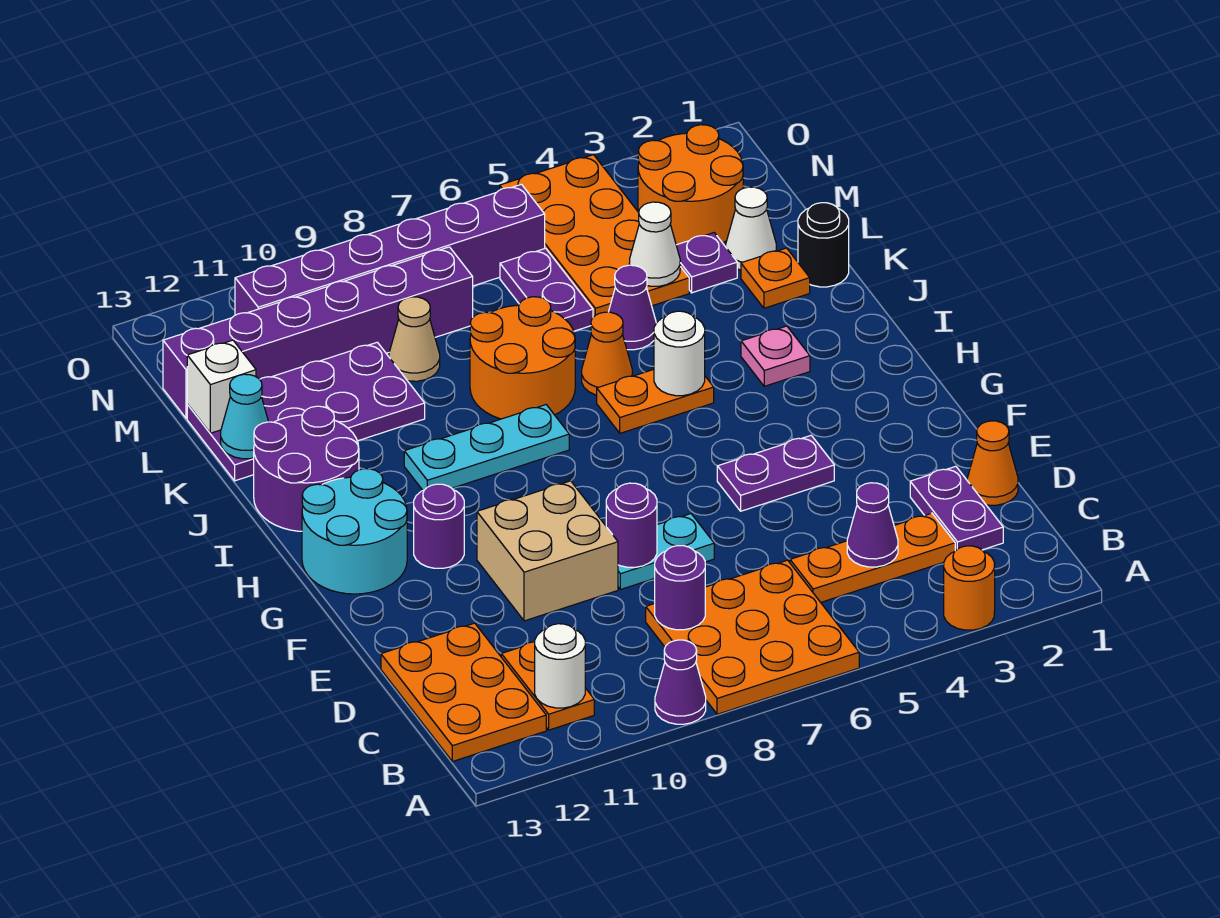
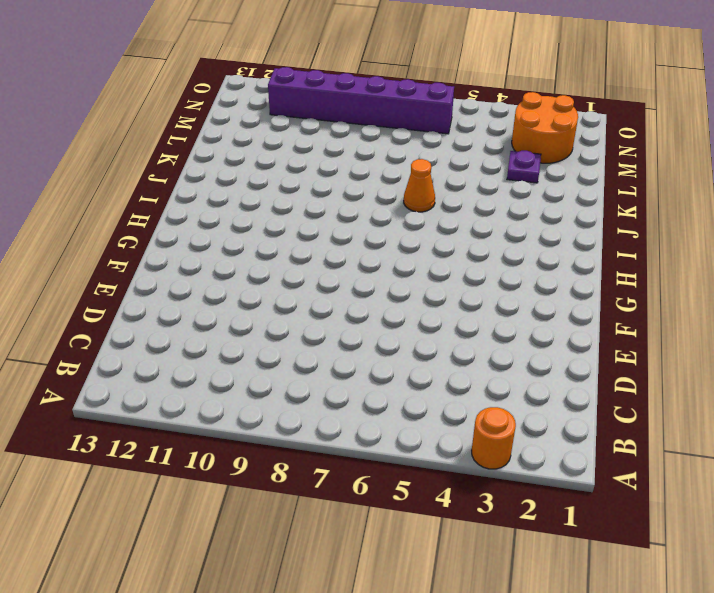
none -> orange 3x3 plate [646,560,859,714]
none -> purple 1x1 cone [655,640,706,724]
none -> orange 1x2 plate [501,642,594,730]
none -> orange 2x3 plate [381,623,546,762]

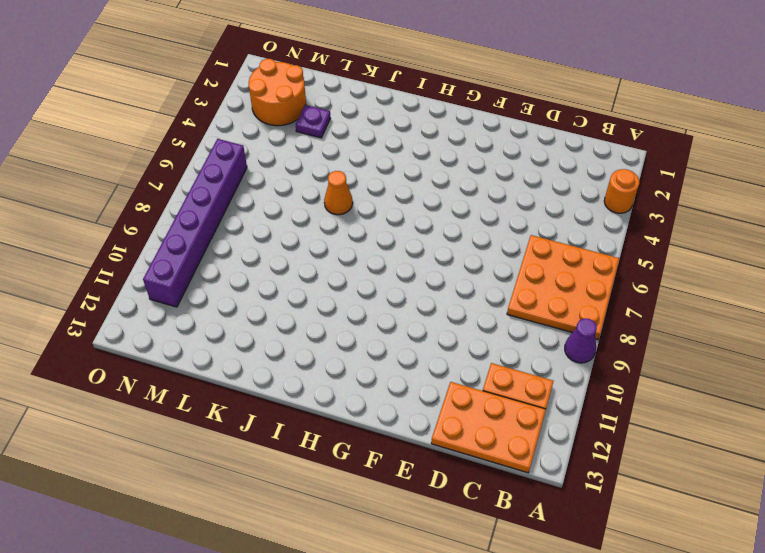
none -> purple 1x2 plate [910,466,1003,551]
none -> orange 1x3 plate [790,513,955,602]
none -> orange 1x1 cone [967,421,1018,505]
none -> cyan 1x2 plate [618,514,714,590]

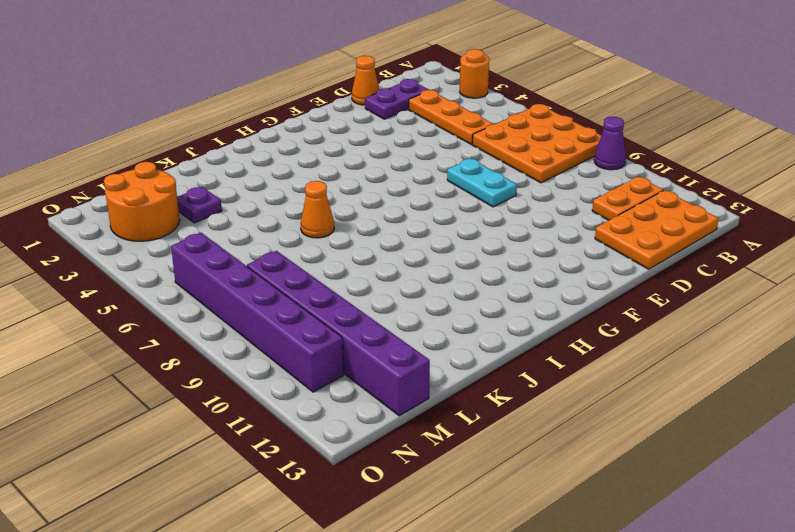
none -> tan 2x2 brick [477,481,618,621]
none -> purple 1x2 plate [717,435,834,511]
none -> purple 1x1 round brick [414,484,464,568]
none -> cyan 2x2 round brick [302,469,407,594]

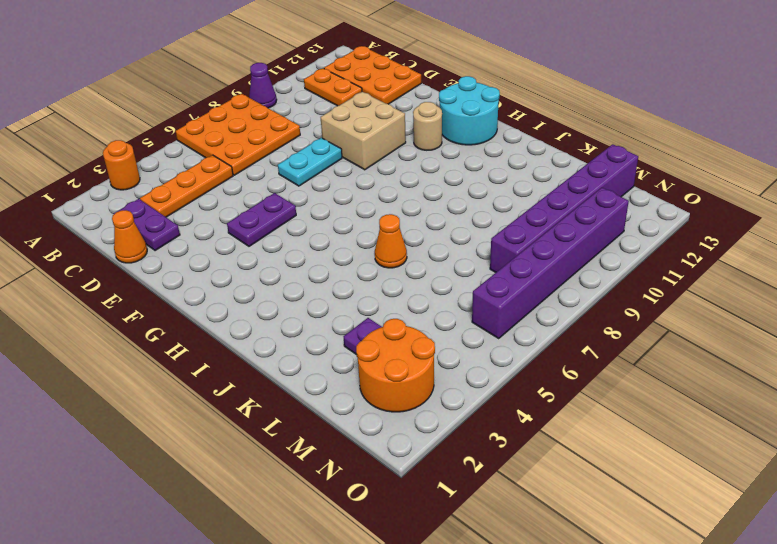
tan 1x1 round brick [413,102,442,150] -> purple 1x1 round brick [414,484,464,568]
none -> pink 1x1 plate [741,326,810,386]
none -> orange 1x2 plate [597,369,714,433]
none -> cyan 1x3 plate [404,405,569,490]
none -> purple 2x2 round brick [254,406,359,531]

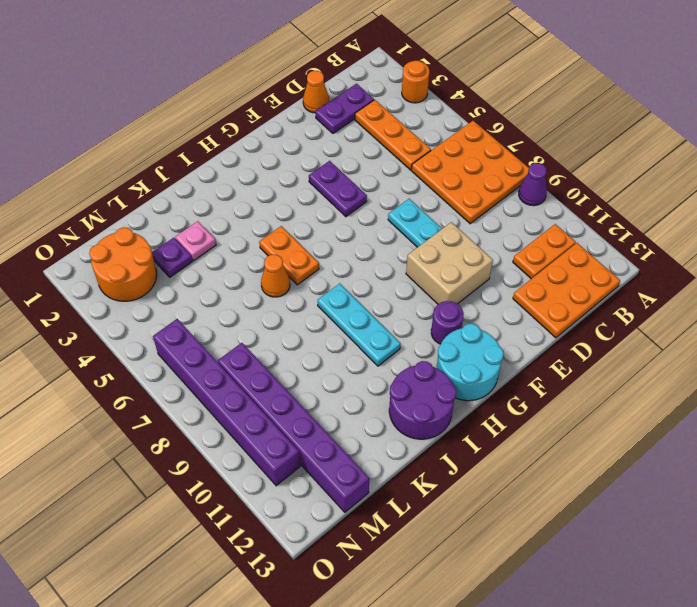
pink 1x1 plate [175,221,216,260] -> pink 1x1 plate moved to [741,326,810,386]
none -> orange 2x2 round brick [470,297,575,419]
none -> black 1x1 round brick [798,203,849,287]
none -> orange 1x1 plate [741,248,810,308]
none -> purple 1x1 cone [609,265,656,350]

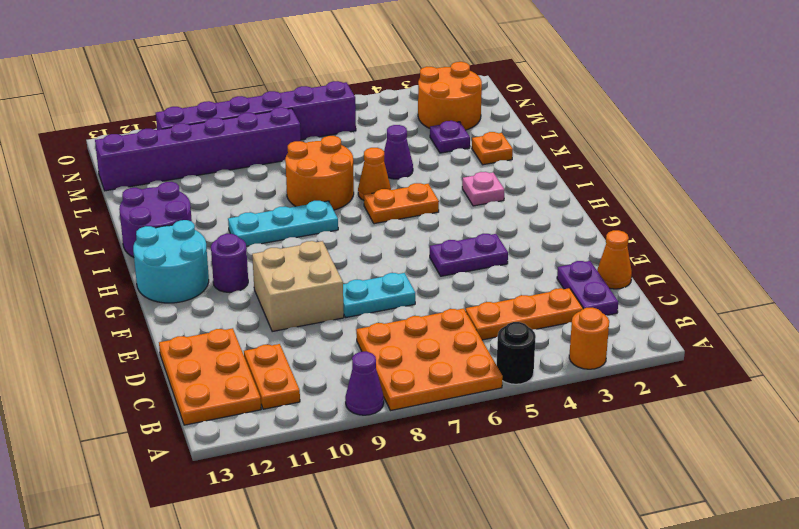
black 1x1 round brick [497,322,536,384] -> black 1x1 round brick moved to [798,203,849,287]
none -> purple 2x4 plate [187,342,425,481]
none -> white 1x1 cone [726,187,776,270]
none -> orange 2x4 plate [500,155,689,317]
none -> purple 1x2 plate [500,248,593,331]

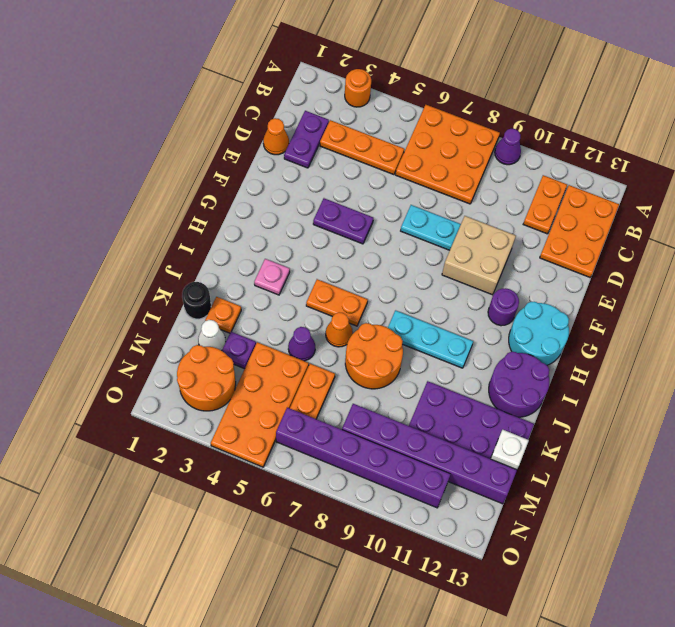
orange 1x2 plate [290,364,335,419] -> purple 1x2 plate [500,248,593,331]
none -> tan 1x1 cone [389,297,440,381]
none -> white 1x1 round brick [535,624,585,708]
none -> purple 1x1 cone [847,483,898,567]
none -> purple 1x1 round brick [655,546,705,630]

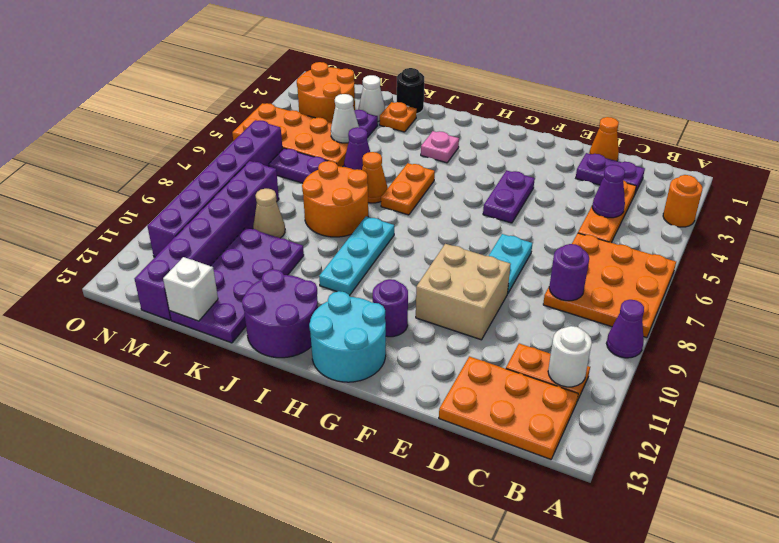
none -> purple 1x1 round brick [606,483,657,567]
none -> white 1x1 round brick [654,311,705,396]
none -> cyan 1x1 cone [221,374,268,459]

